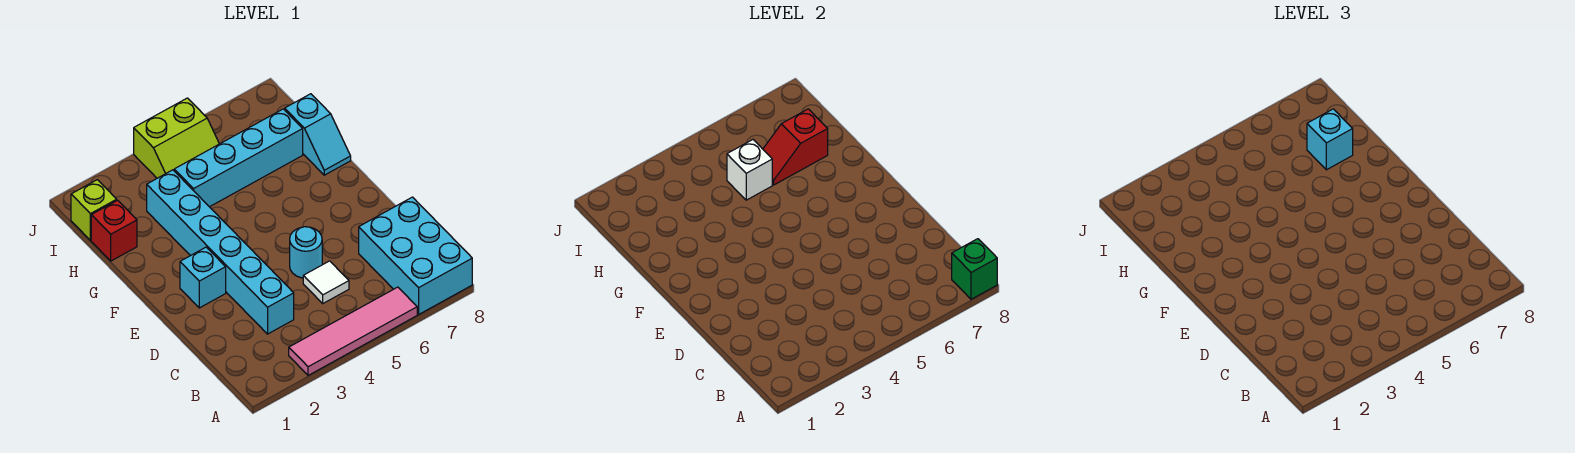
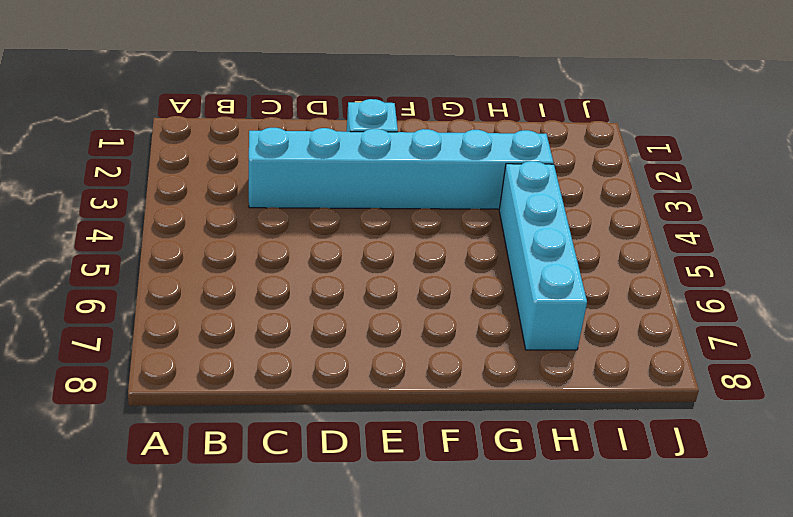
none -> pink 1x4 tile [289,287,417,375]
none -> cyan 2x3 brick [359,197,472,314]
none -> white 1x1 tile [303,261,349,303]

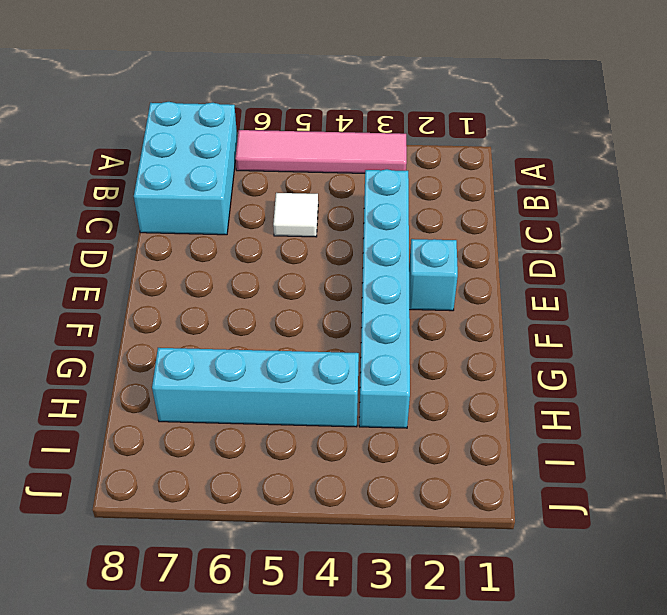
none -> cyan 1x1 round brick [290,227,322,278]
none -> cyan 1x2 slope [285,94,351,175]
none -> red 1x1 brick [91,200,137,261]

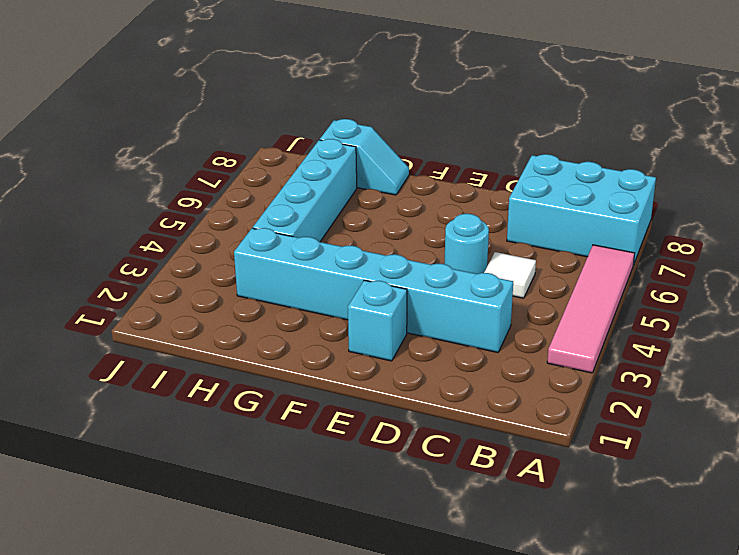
none -> red 1x1 brick [91,200,137,261]
none -> lime 1x1 brick [71,180,117,240]
none -> lime 2x2 slope [134,98,219,178]

